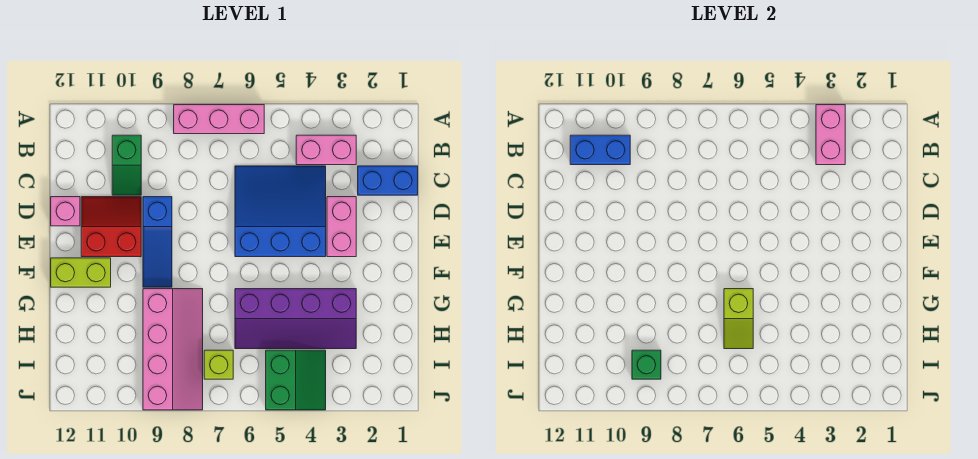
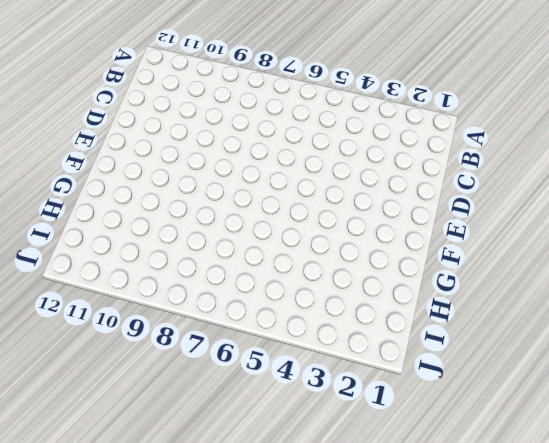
none -> pink 1x3 brick [174,105,264,134]
none -> pink 1x2 brick [296,135,356,165]
none -> green 1x2 slope [112,135,141,195]

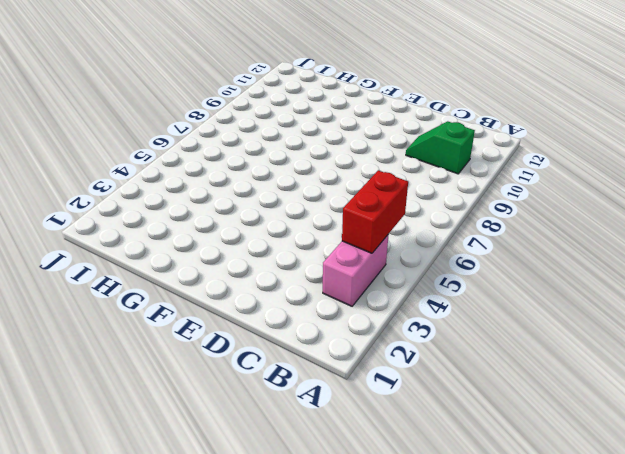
red 1x2 brick [342,170,408,253] -> none
none -> pink 1x3 brick [174,105,264,134]
none -> blue 1x2 brick [358,166,418,195]
none -> blue 3x3 slope [235,166,326,257]

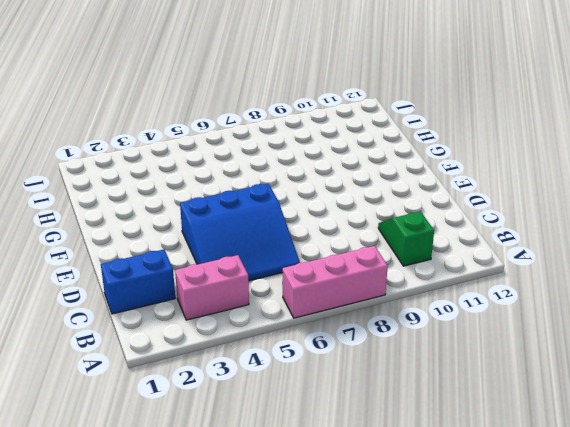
none -> pink 1x2 brick [327,197,356,257]
none -> blue 1x3 slope [143,197,172,287]
none -> red 2x2 slope [81,197,141,257]

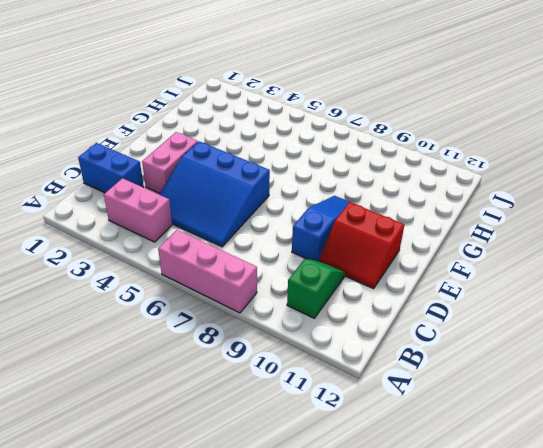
none -> pink 1x1 brick [51,197,80,226]
none -> lime 1x2 brick [51,258,111,287]
none -> purple 2x4 slope [235,289,356,349]

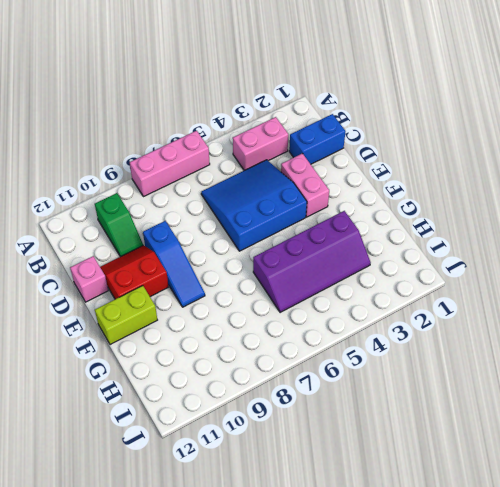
none -> pink 2x4 slope [143,289,203,410]
none -> green 2x2 slope [266,350,326,410]
none -> lime 1x1 brick [204,350,233,379]

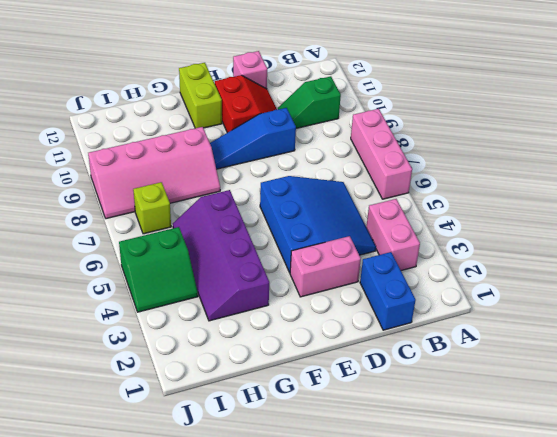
none -> pink 1x2 brick [816,105,845,165]
none -> blue 1x2 brick [570,135,630,165]
none -> lime 1x2 slope [724,289,753,349]

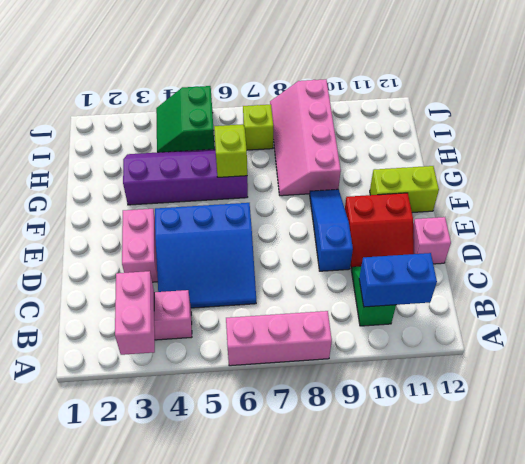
none -> blue 1x2 brick [358,166,418,195]
none -> green 1x1 brick [632,350,661,379]

